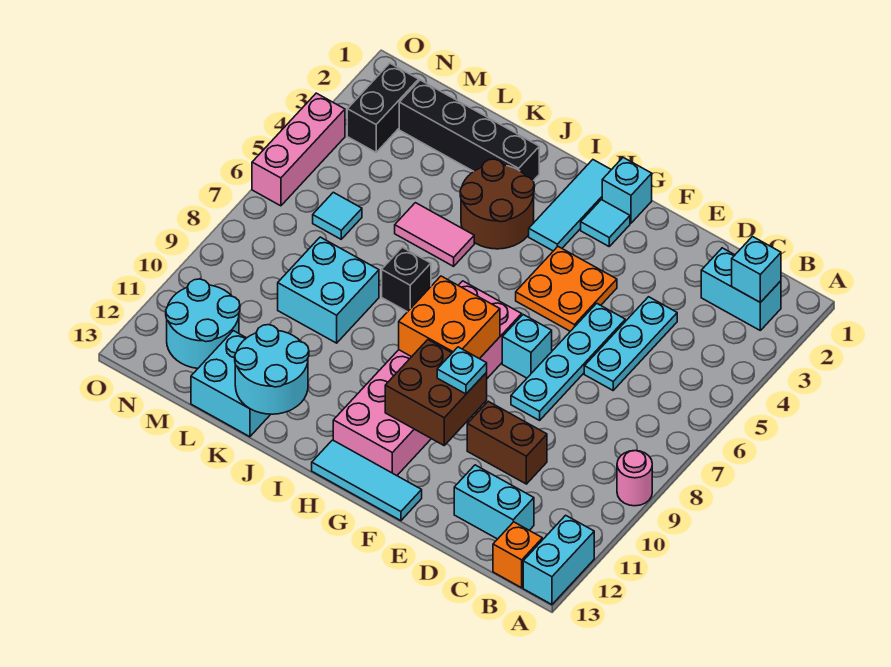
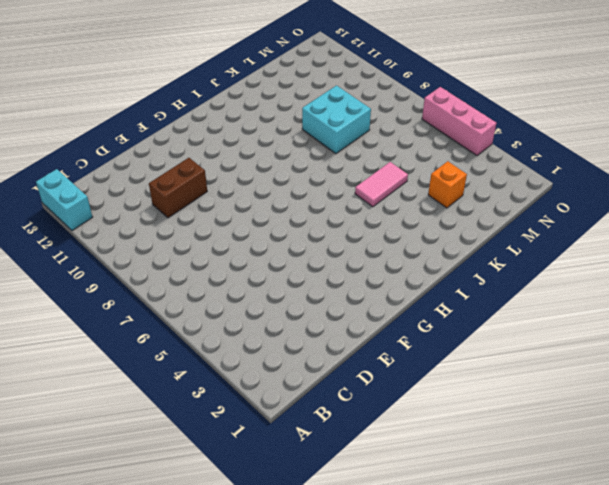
orange 1x1 brick [428,161,467,208] -> orange 1x1 brick moved to [493,522,542,588]
none -> pink 1x1 round brick [617,451,652,506]
none -> cyan 1x2 brick [701,248,781,330]
none -> cyan 1x2 brick [454,465,534,539]
none -> cyan 1x3 plate [584,297,677,390]

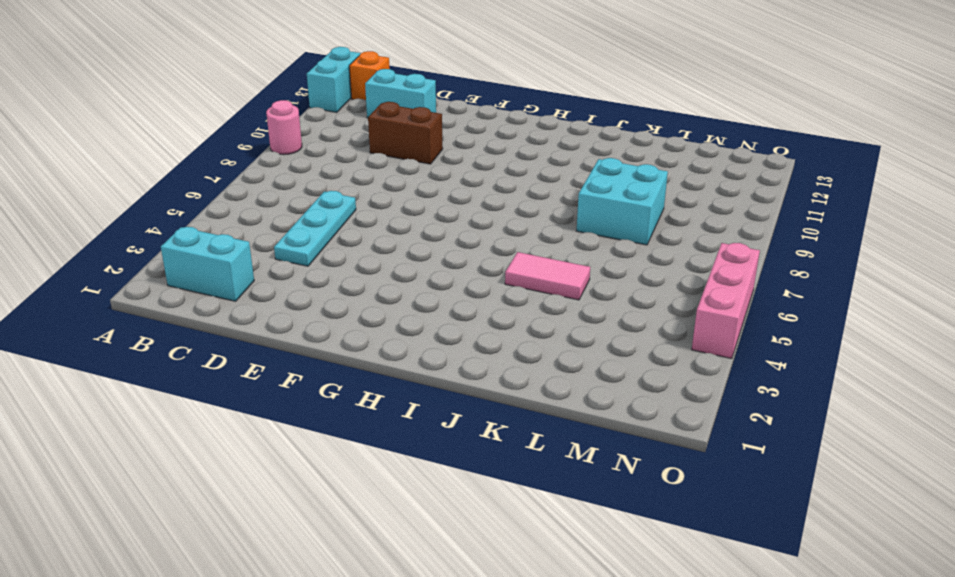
none -> cyan 1x4 plate [511,303,625,420]
none -> orange 2x2 plate [516,247,617,331]
none -> cyan 1x1 brick [502,315,552,378]
none -> cyan 1x3 tile [312,440,422,521]

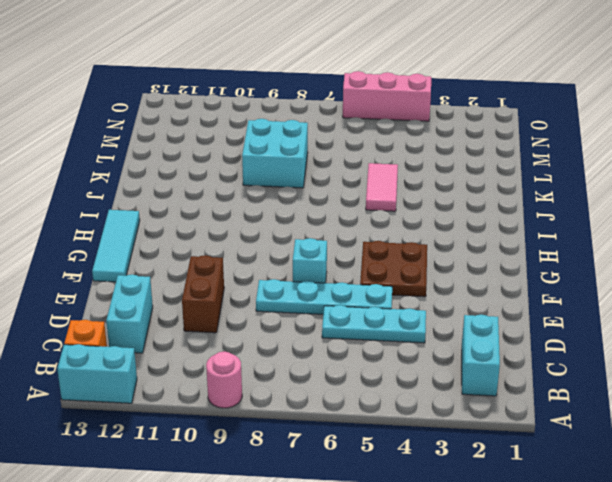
brown 2x2 plate [360,241,427,297] -> orange 2x2 plate [516,247,617,331]
none -> cyan 1x1 brick [602,158,652,223]
none -> cyan 1x1 tile [581,200,630,246]
none -> pink 2x6 brick [333,281,522,476]
none -> cyan 1x3 tile [529,160,611,251]

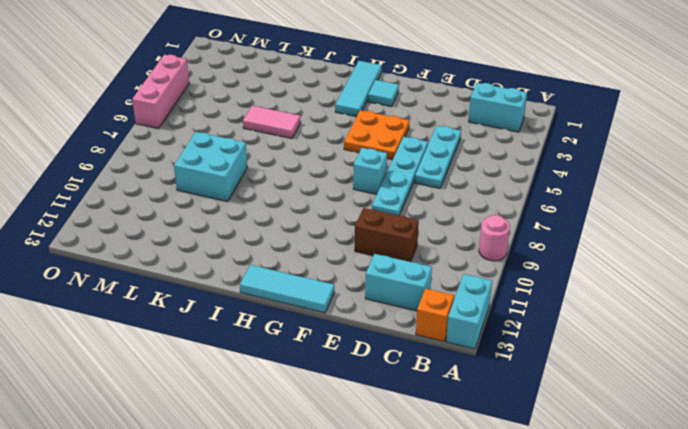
none -> cyan 1x1 brick [602,158,652,223]
none -> pink 2x6 brick [333,281,522,476]
none -> brown 2x2 round brick [460,159,534,249]
none -> black 1x4 brick [399,80,539,181]

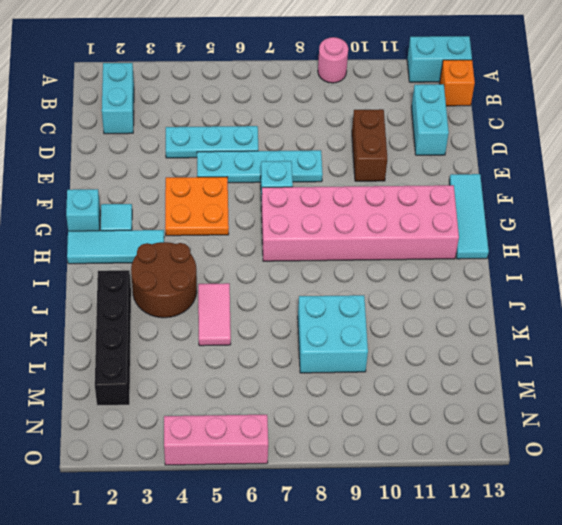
none -> black 1x1 brick [382,247,431,312]
none -> cyan 2x2 brick [191,331,271,437]
none -> cyan 1x1 tile [313,192,362,239]
none -> cyan 2x2 round brick [166,279,240,369]

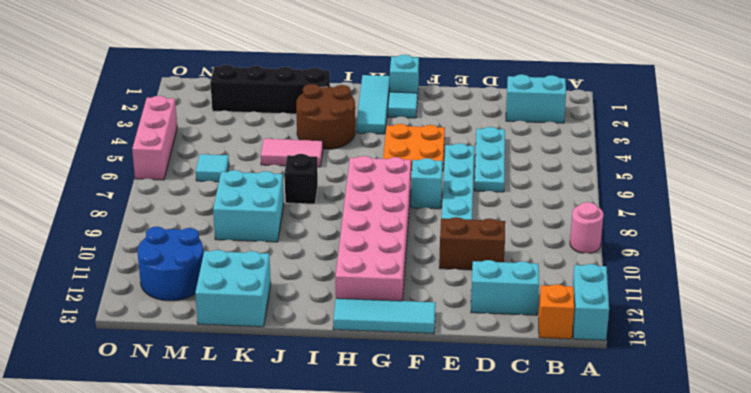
blue 2x2 round brick [137,227,203,301] -> cyan 2x2 round brick [166,279,240,369]
none -> black 1x2 brick [347,63,419,152]
none -> cyan 1x1 brick [732,237,781,302]
none -> brown 2x2 brick [385,340,487,445]
none -> orange 2x2 brick [399,276,500,359]

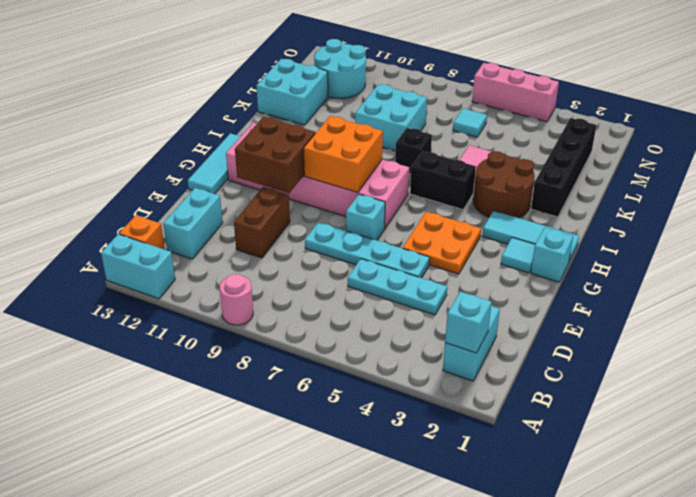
black 1x2 brick [410,151,476,210] -> black 1x2 brick moved to [347,63,419,152]
none -> cyan 2x2 round brick [235,325,309,414]
none -> cyan 1x1 plate [437,347,487,394]

